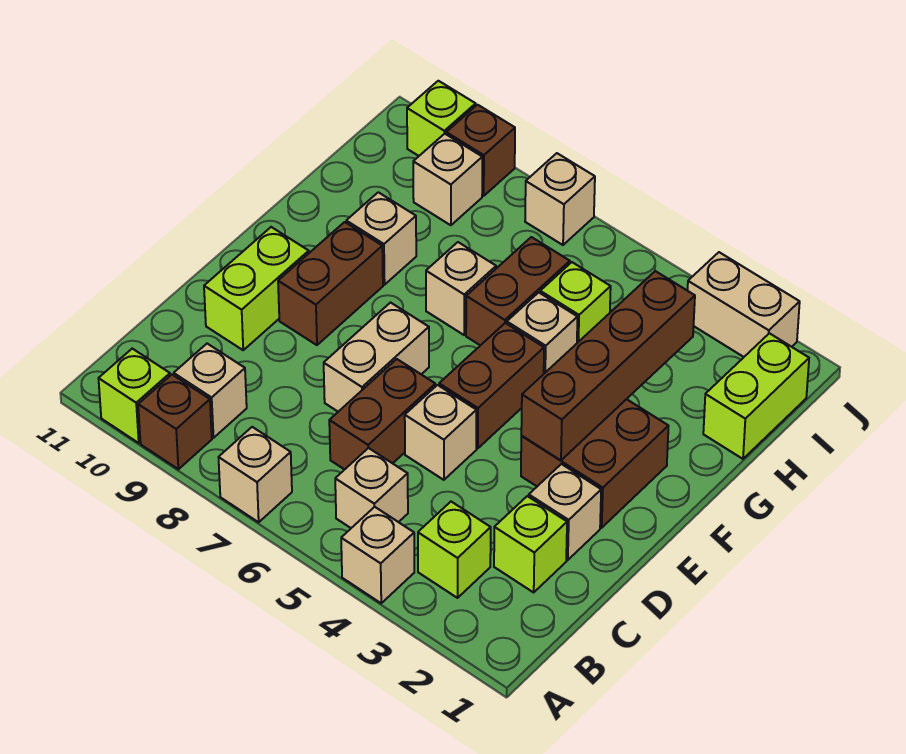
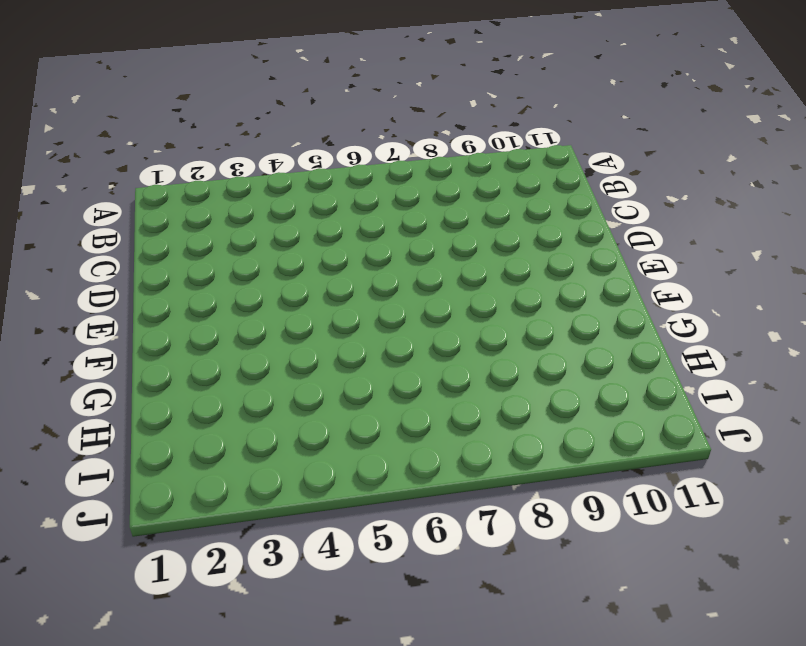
none -> tan 1x1 brick [341,507,414,603]
none -> tan 1x1 brick [219,427,292,522]
none -> brown 1x1 brick [138,375,212,469]

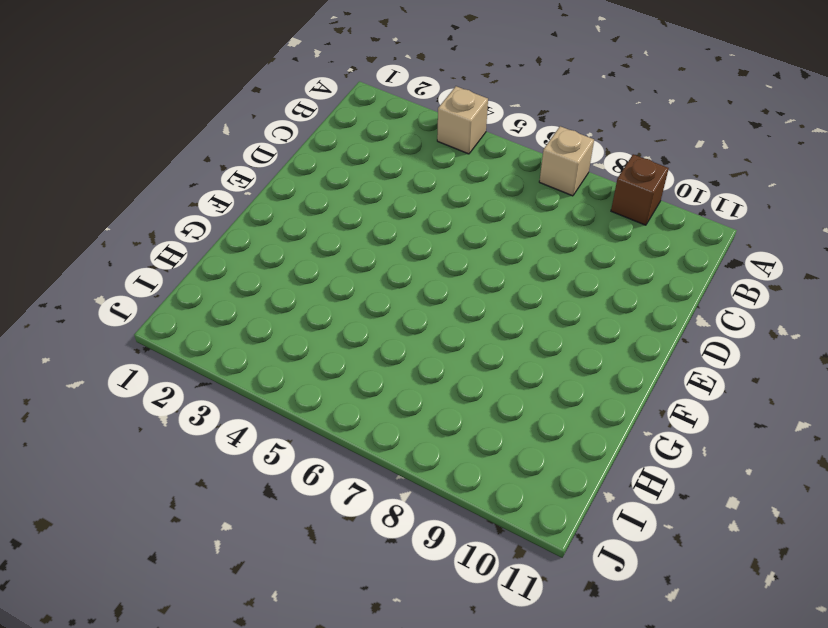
none -> lime 1x1 brick [98,349,170,443]
none -> lime 1x1 brick [418,502,491,598]
none -> tan 1x1 brick [335,448,408,528]

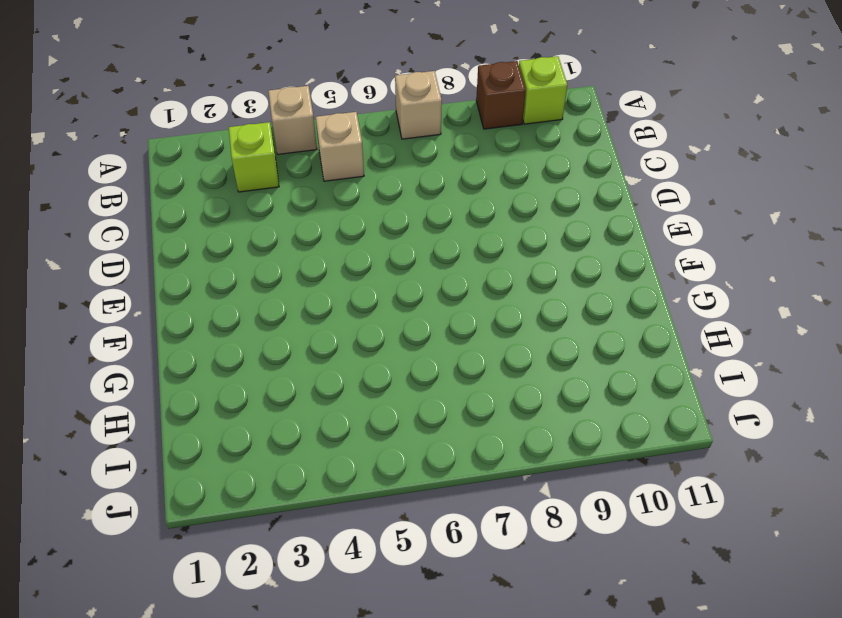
none -> tan 1x1 brick [174,344,247,438]
none -> lime 1x1 brick [494,496,567,592]
none -> brown 1x2 brick [329,359,436,470]

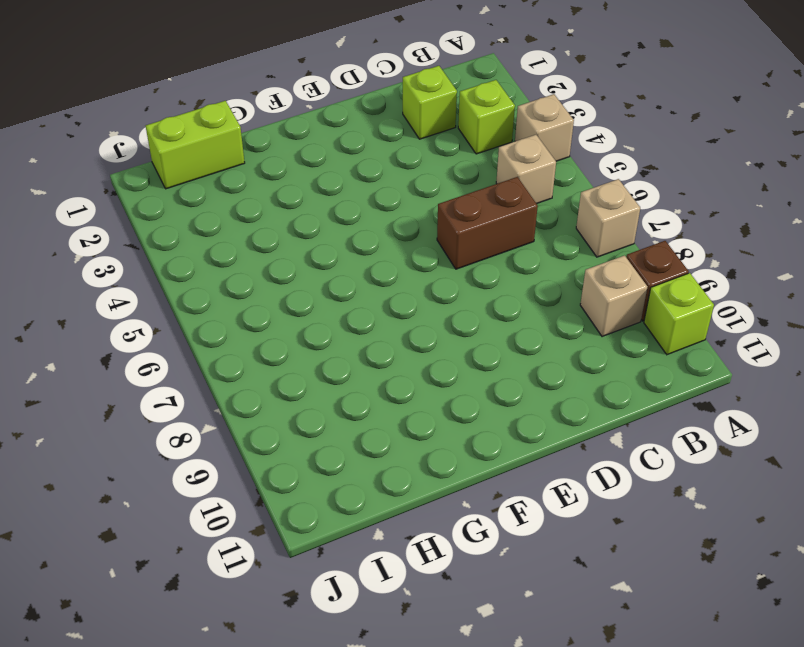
none -> tan 1x1 brick [529,464,601,560]
none -> tan 1x1 brick [405,385,476,480]
none -> tan 1x2 brick [324,303,429,412]

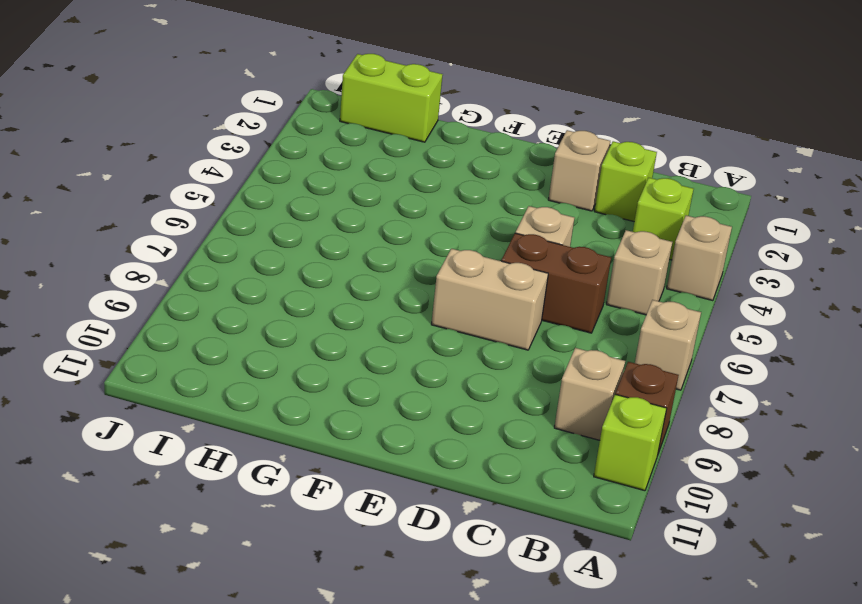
none -> lime 1x2 brick [204,227,309,350]
none -> brown 2x2 brick [521,399,669,528]
none -> brown 1x2 brick [439,323,544,448]

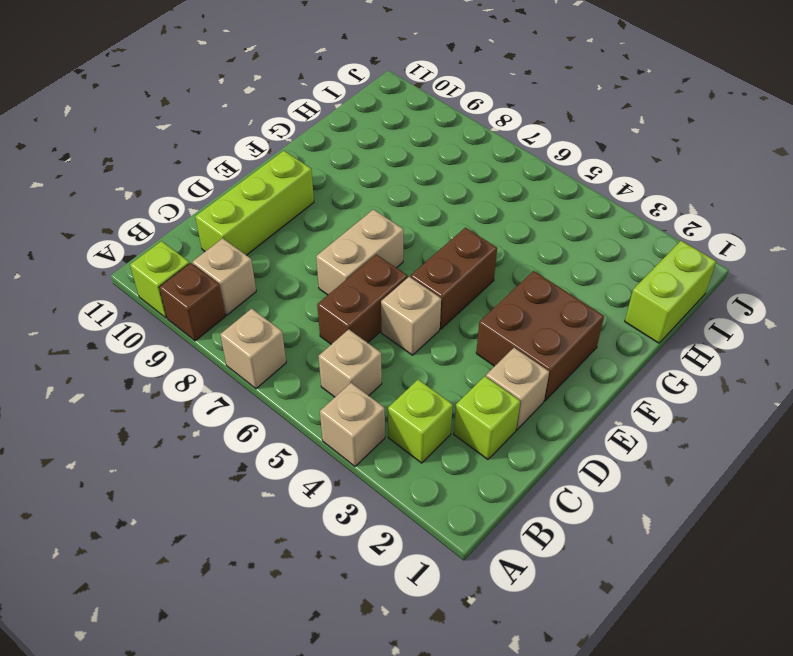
lime 1x3 brick [195,151,314,255] -> lime 1x2 brick [204,227,309,350]
none -> brown 1x2 brick [278,222,383,345]
none -> tan 1x1 brick [507,292,578,373]
none -> brown 1x2 brick [466,237,570,345]

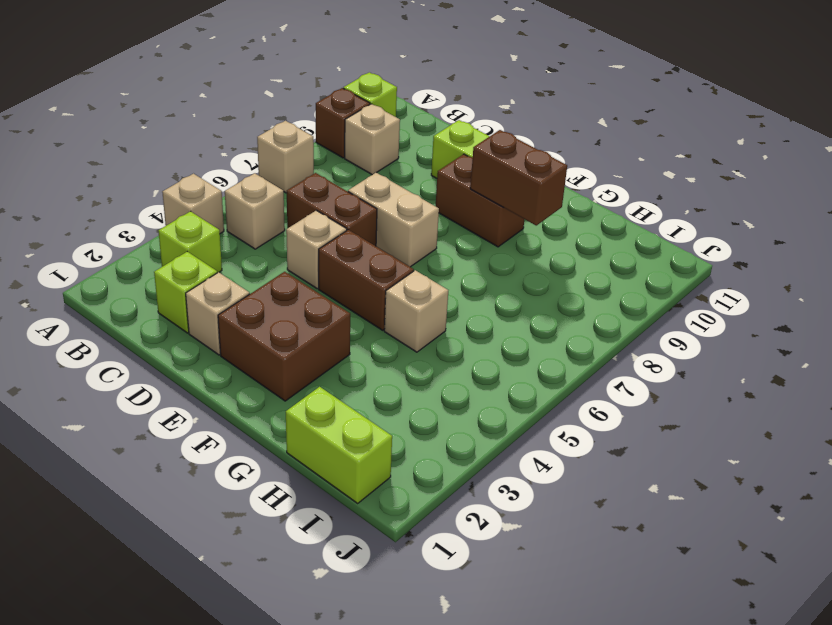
brown 1x2 brick [470,130,567,225] -> brown 1x2 brick moved to [466,237,570,345]
none -> tan 1x1 brick [426,242,496,335]
none -> tan 1x1 brick [346,192,416,285]
none -> lime 1x1 brick [540,262,611,343]

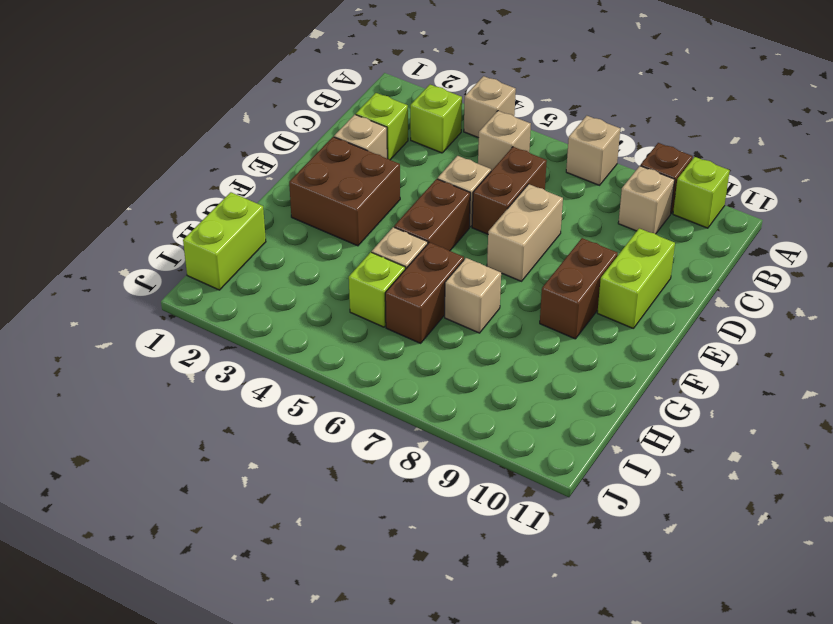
none -> tan 1x1 brick [346,192,416,285]
none -> tan 1x1 brick [413,134,482,225]
none -> tan 1x2 brick [688,252,800,357]

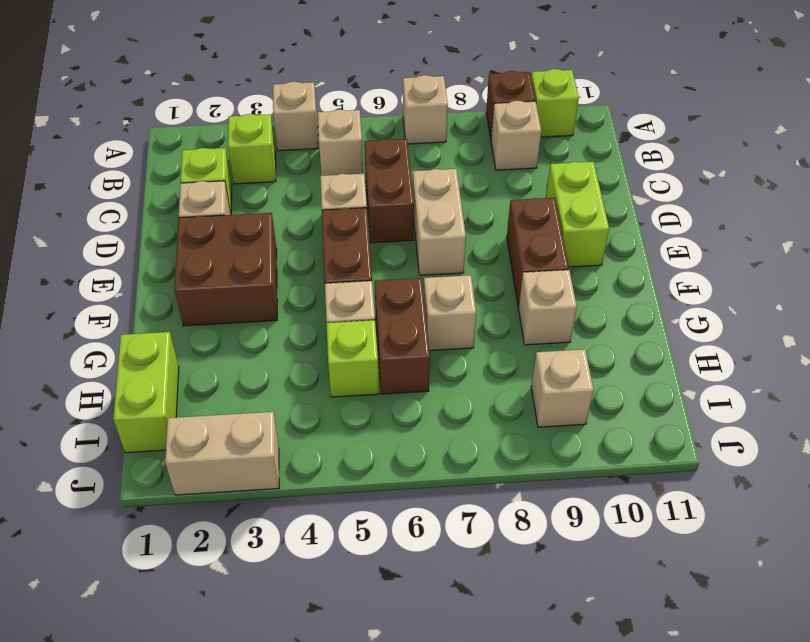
none -> tan 1x1 brick [525,153,595,245]
none -> brown 1x1 brick [446,105,515,196]
none -> lime 1x1 brick [407,81,476,156]

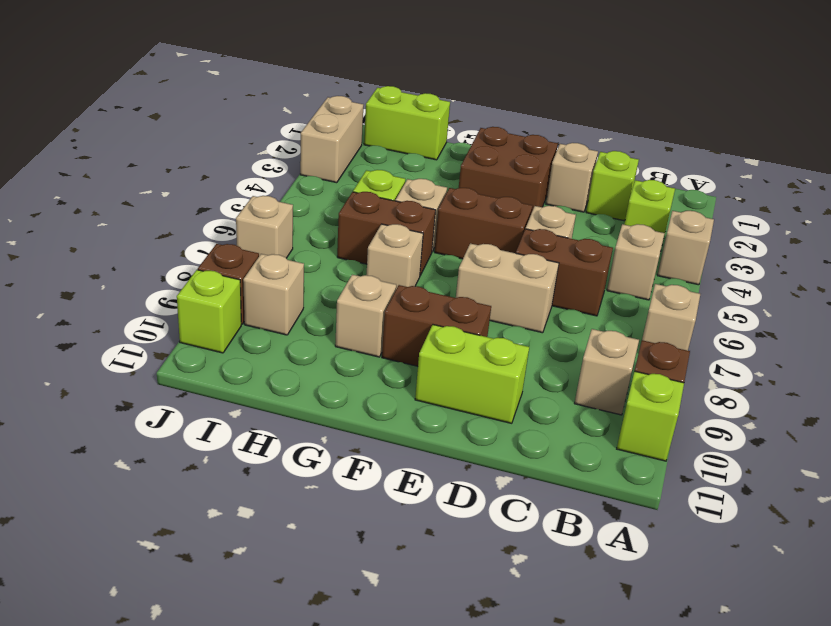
none -> brown 1x4 brick [521,271,695,460]

